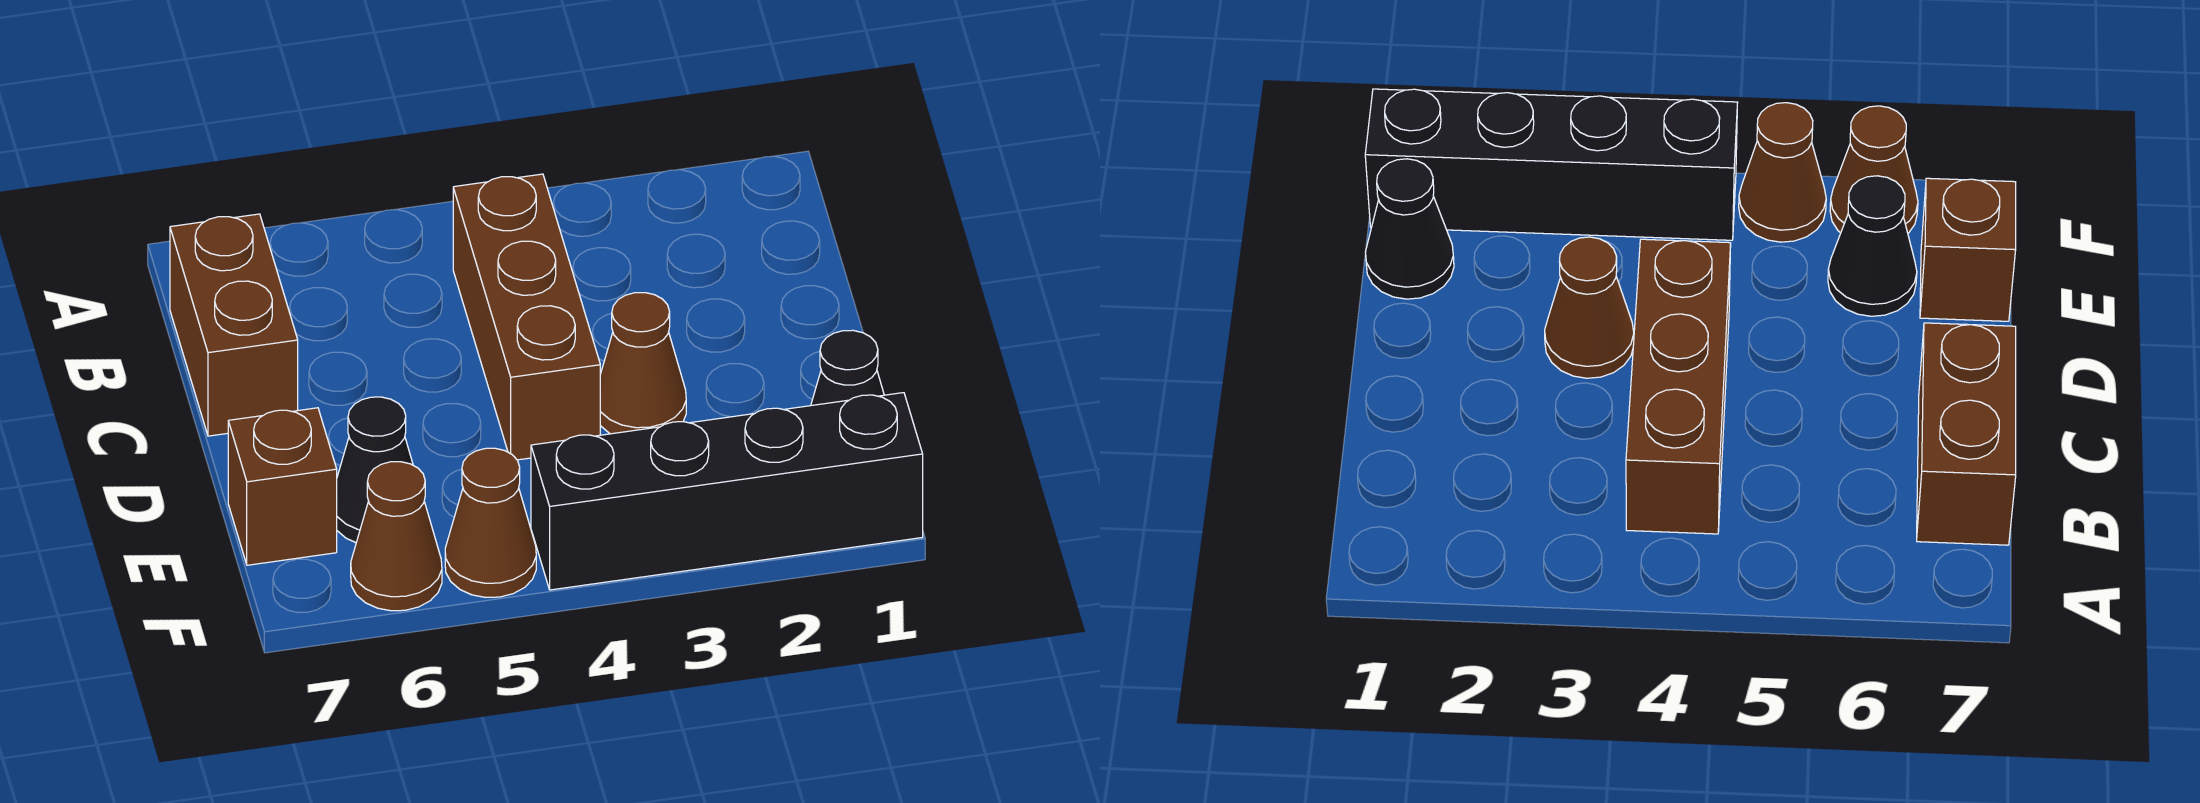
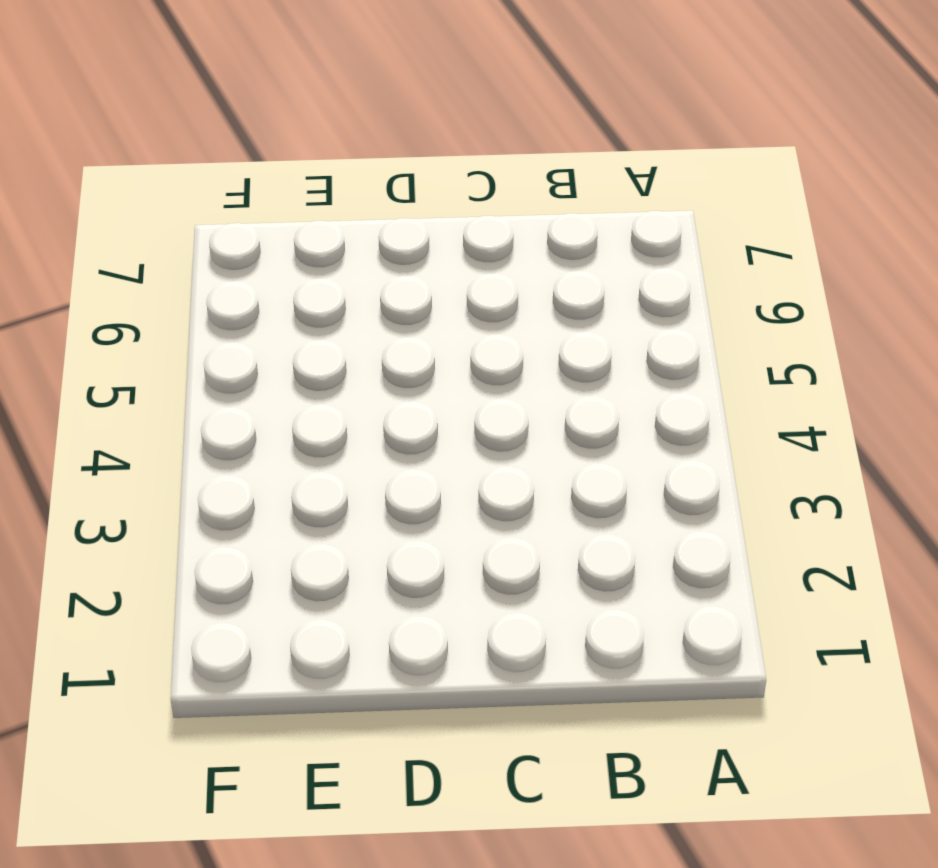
none -> brown 1x3 brick [453,174,600,460]
none -> brown 1x2 brick [170,214,298,436]

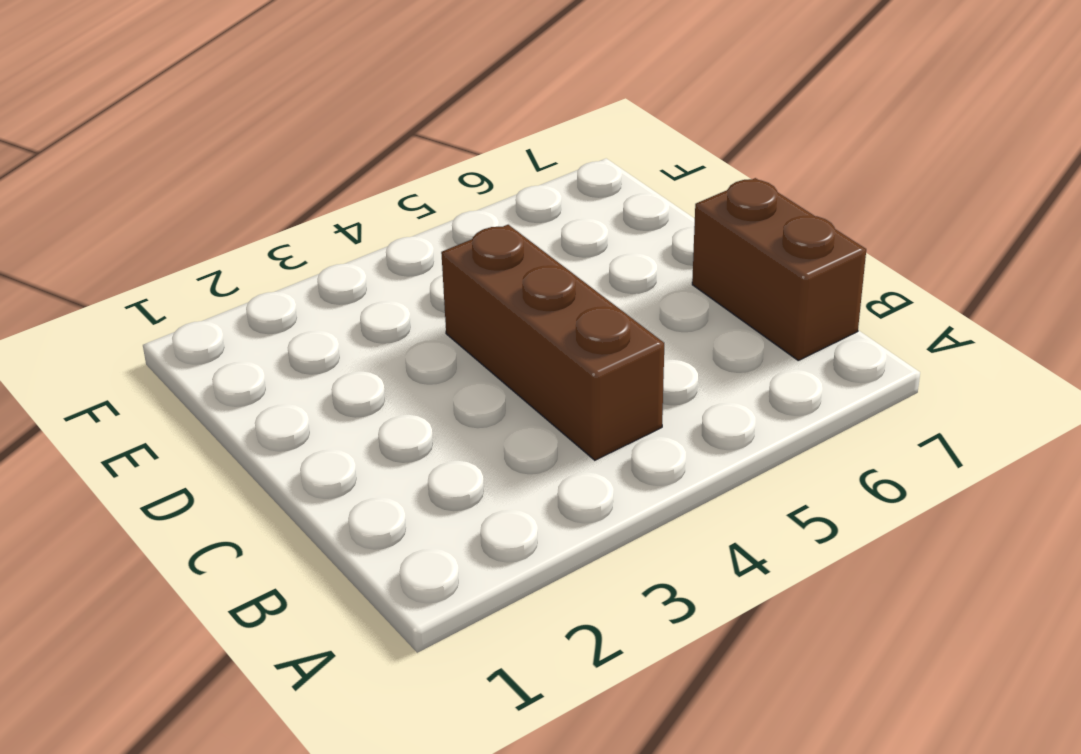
none -> brown 1x1 cone [600,293,686,434]
none -> black 1x1 cone [811,330,884,406]

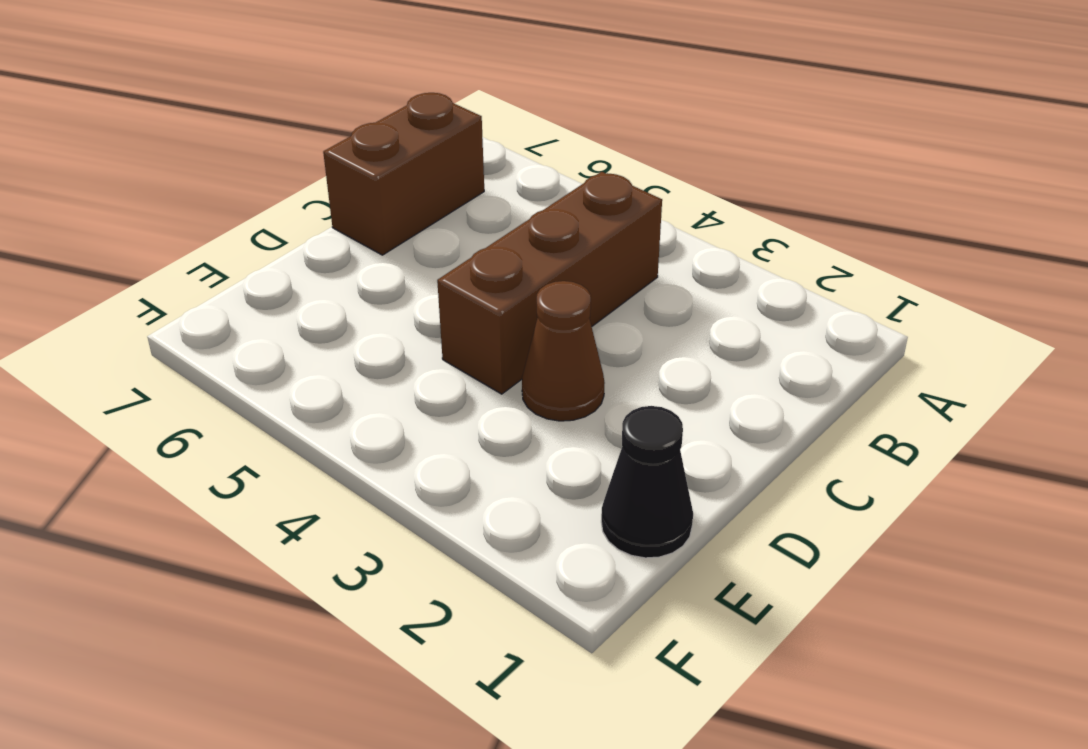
none -> black 1x1 cone [337,397,413,543]
none -> brown 1x1 brick [228,408,337,565]

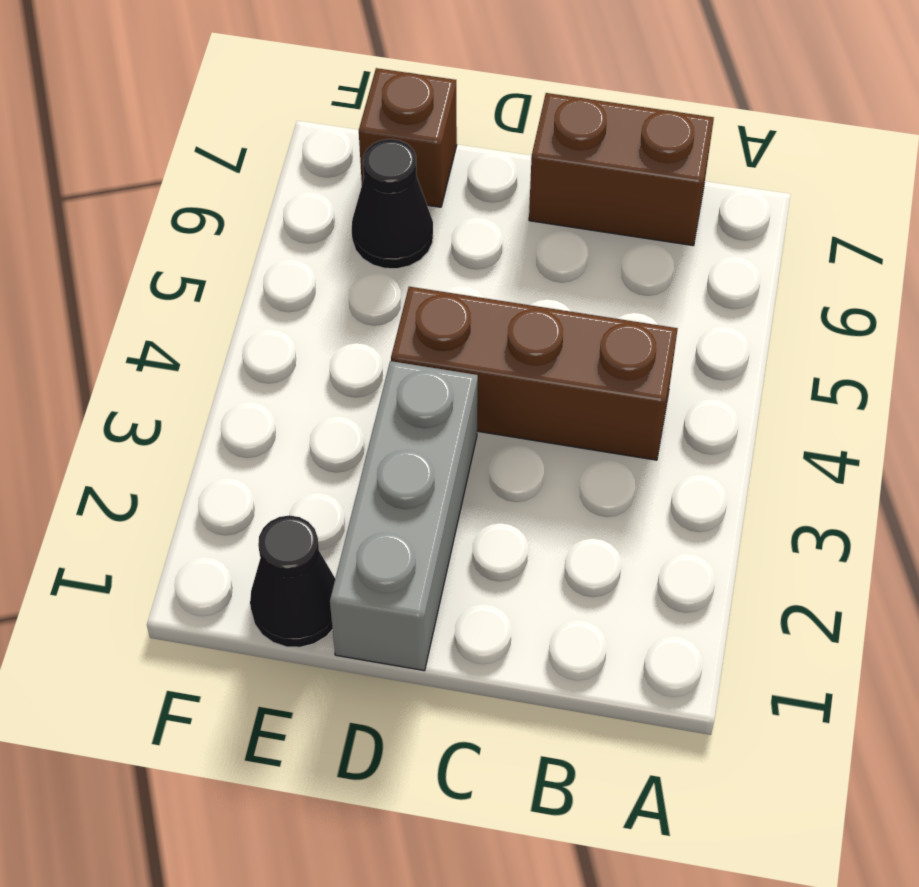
grey 1x3 brick [330,361,478,671] -> brown 1x1 cone [600,293,686,434]
none -> black 1x4 brick [531,393,923,590]
none -> brown 1x1 cone [445,448,536,597]

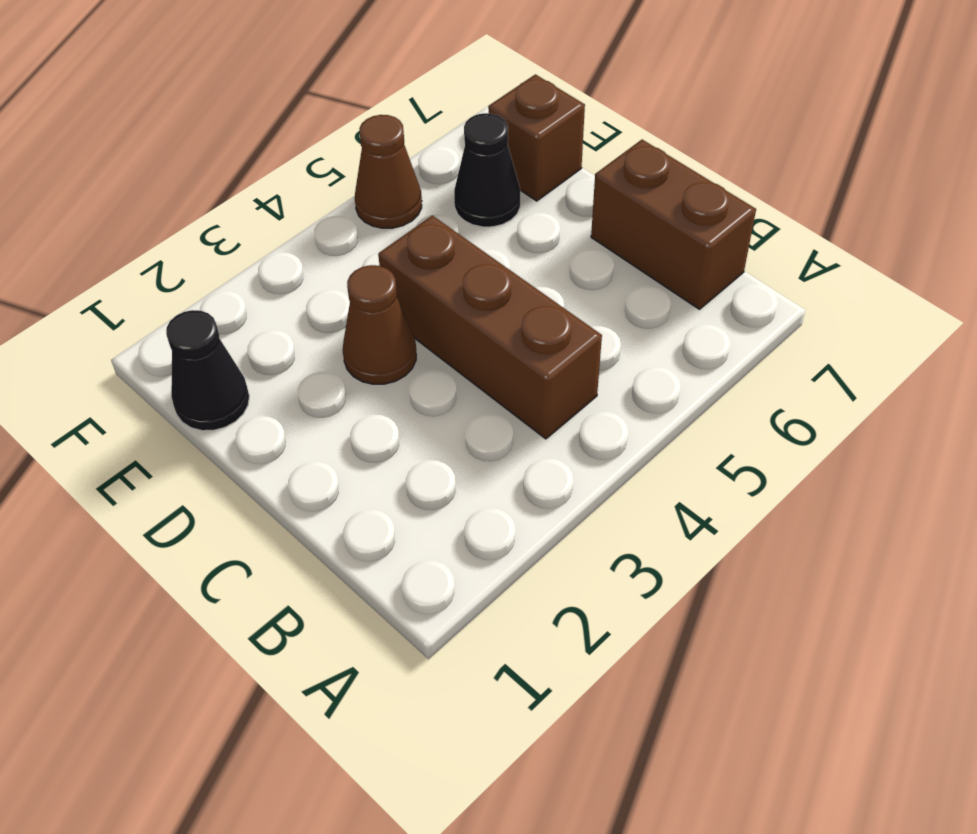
none -> black 1x4 brick [531,393,923,590]
none -> brown 1x1 cone [351,462,442,611]

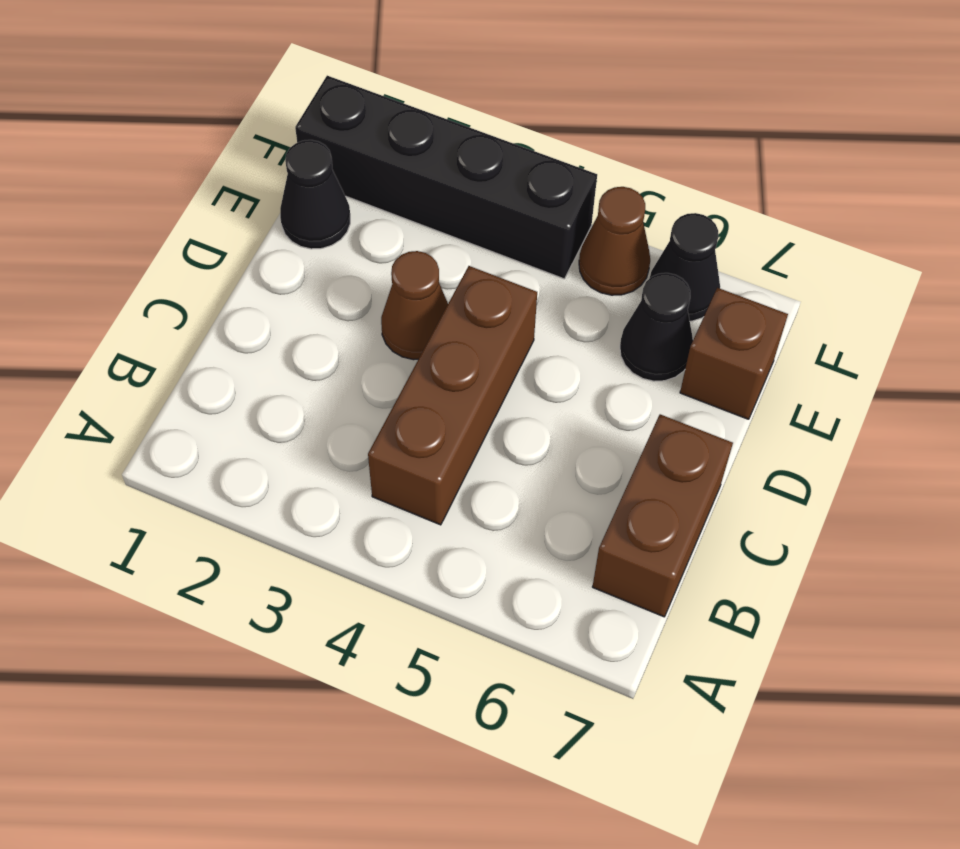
black 1x1 cone [649,213,720,321] -> brown 1x1 cone [351,462,442,611]

